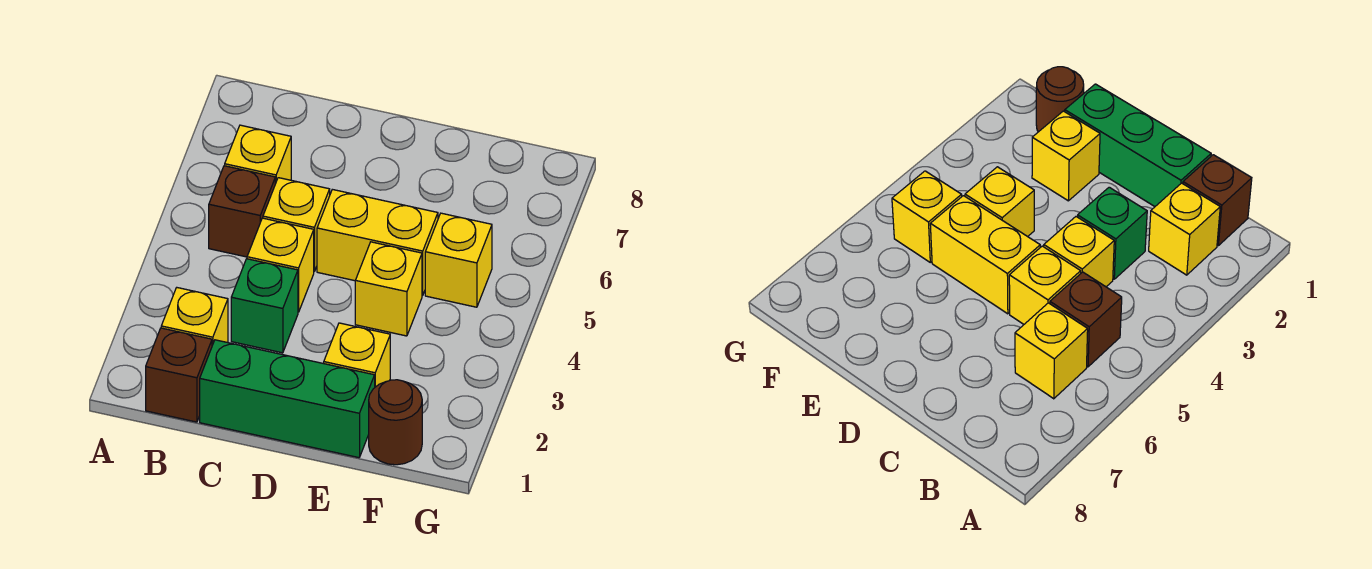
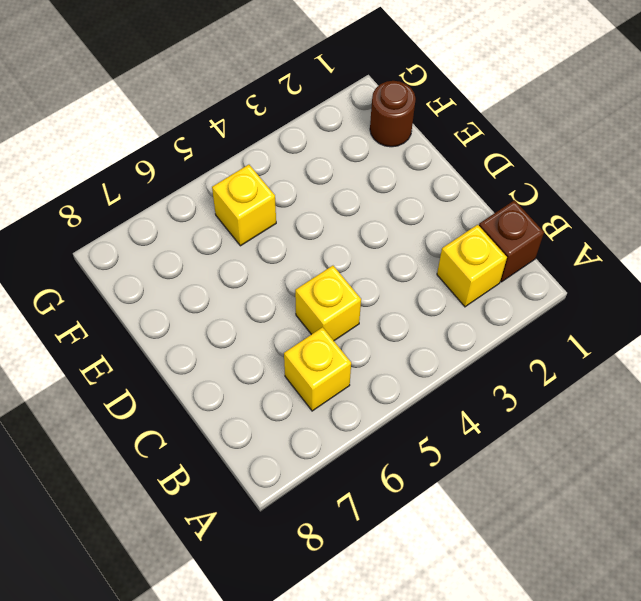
none -> brown 1x1 brick [209,166,275,257]
none -> green 1x3 brick [200,340,375,458]
none -> green 1x1 brick [231,259,298,353]

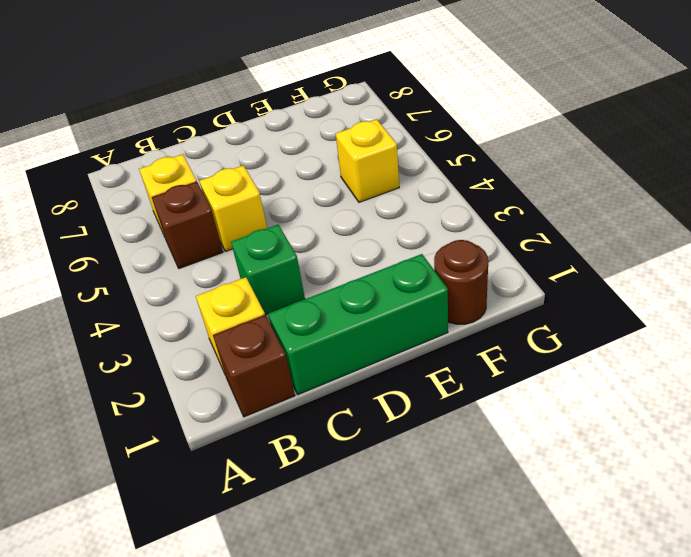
none -> yellow 1x1 brick [247,218,314,312]
none -> yellow 1x2 brick [317,189,438,295]
none -> yellow 1x1 brick [324,323,390,387]

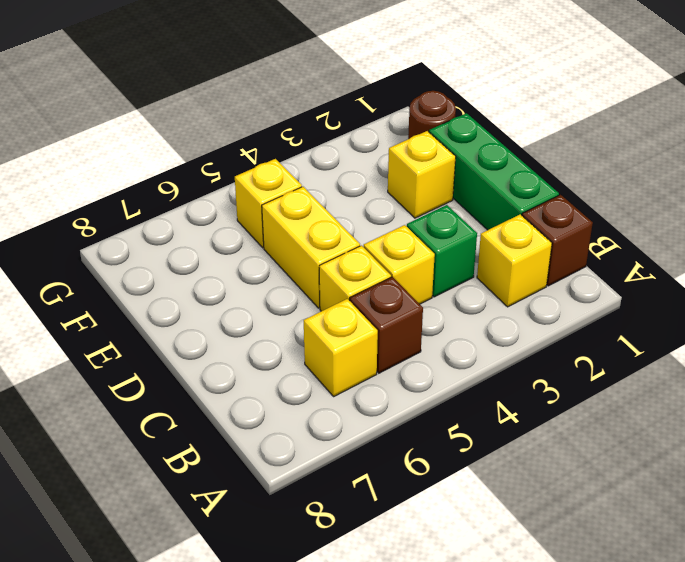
none -> yellow 1x1 brick [355,242,422,336]

